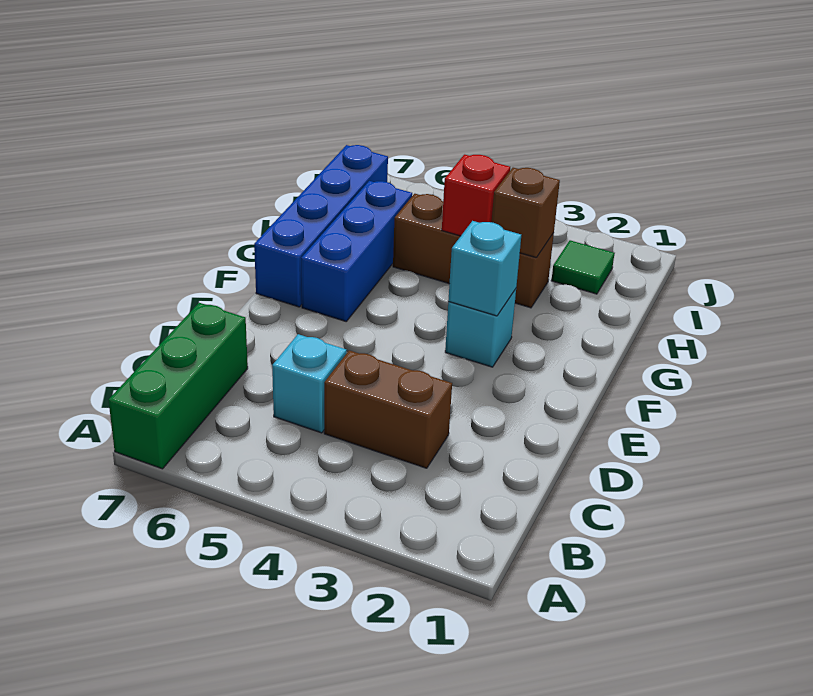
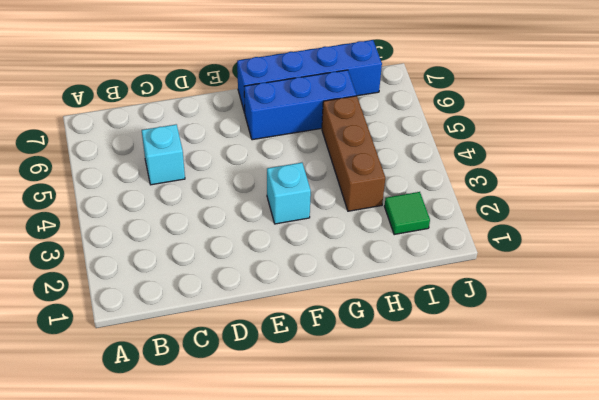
none -> green 1x3 brick [109,303,248,469]
none -> brown 1x2 brick [324,350,452,468]

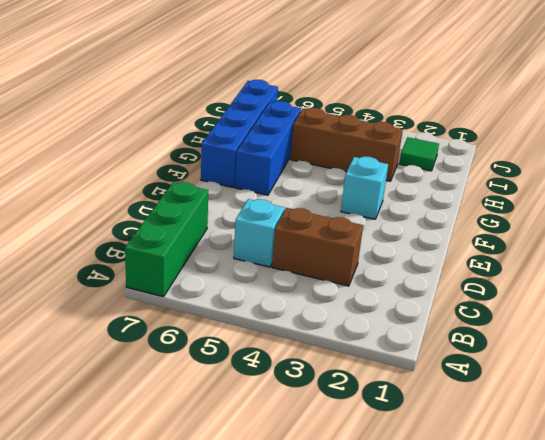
none -> cyan 1x1 brick [448,221,521,316]
none -> brown 1x1 brick [492,168,560,258]

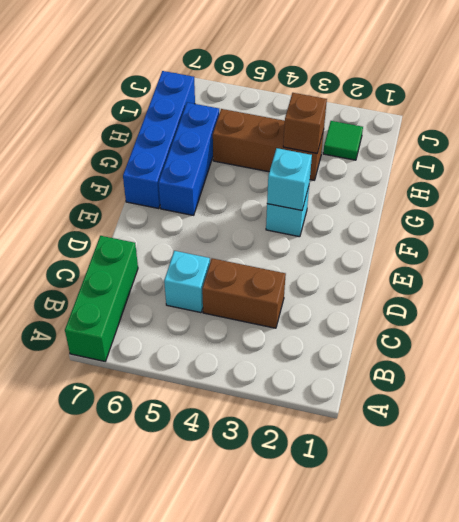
none -> red 1x1 brick [442,155,510,236]

